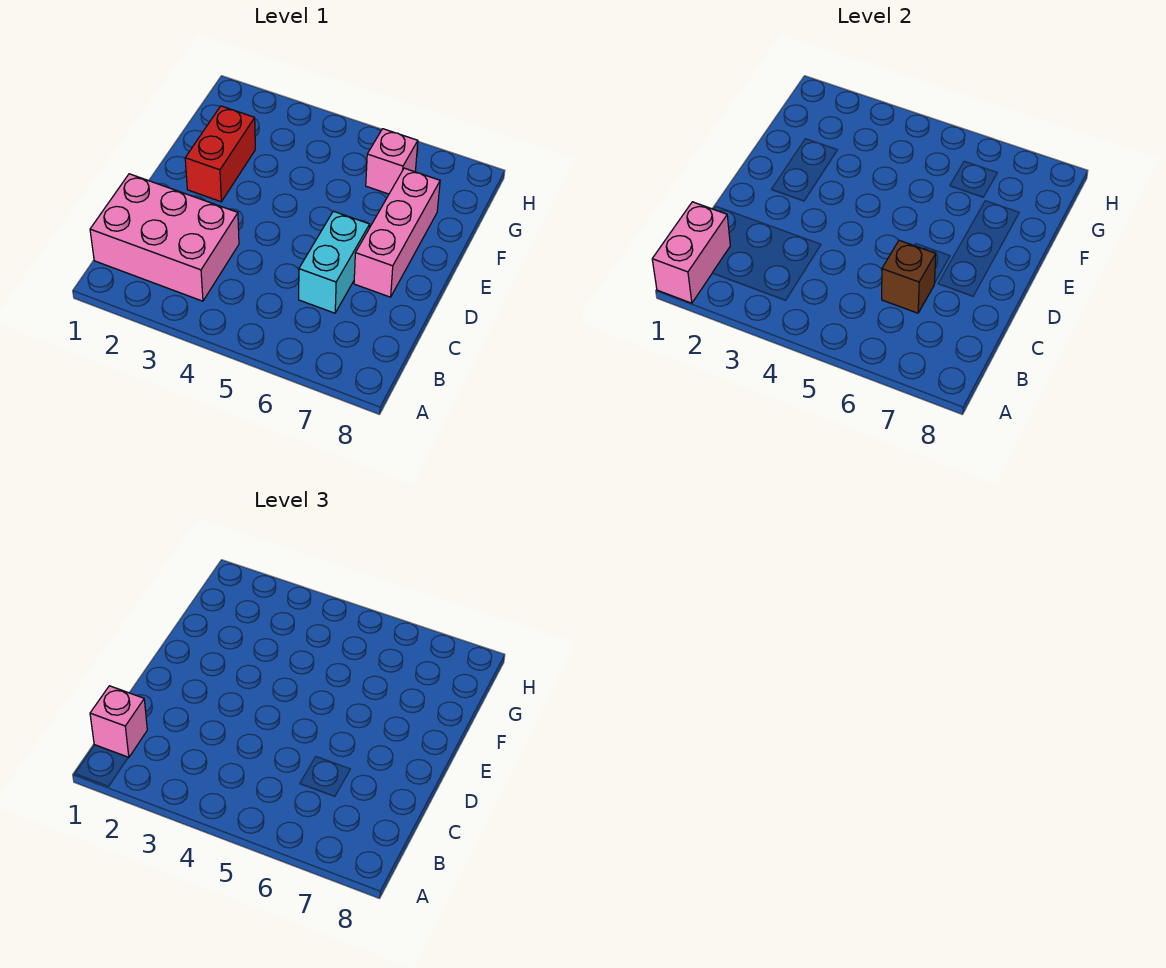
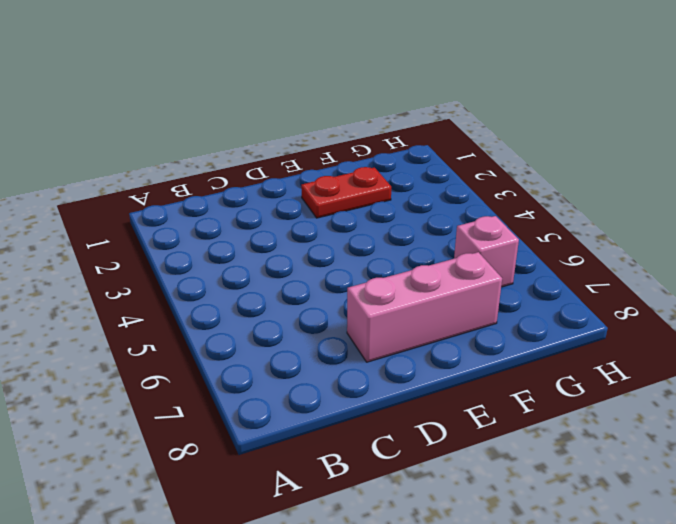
red 1x2 plate [301,167,391,218] -> red 1x2 brick [185,106,255,202]
none -> pink 2x3 brick [90,174,239,301]
none -> cyan 1x2 brick [299,211,370,313]

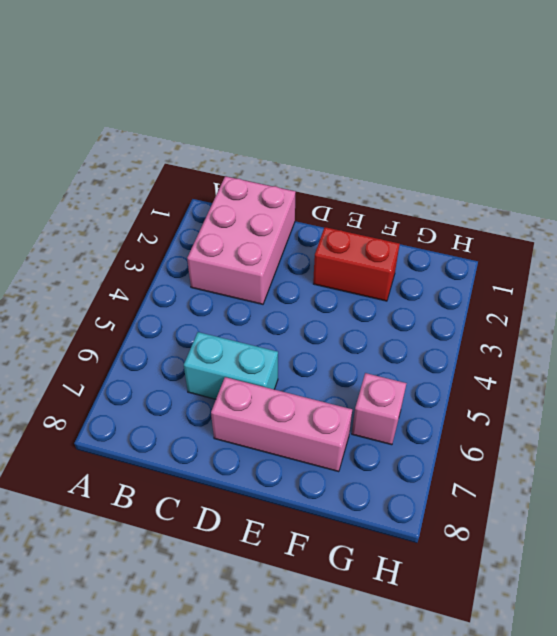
none -> pink 1x2 brick [652,202,730,303]
none -> brown 1x1 brick [882,240,936,313]

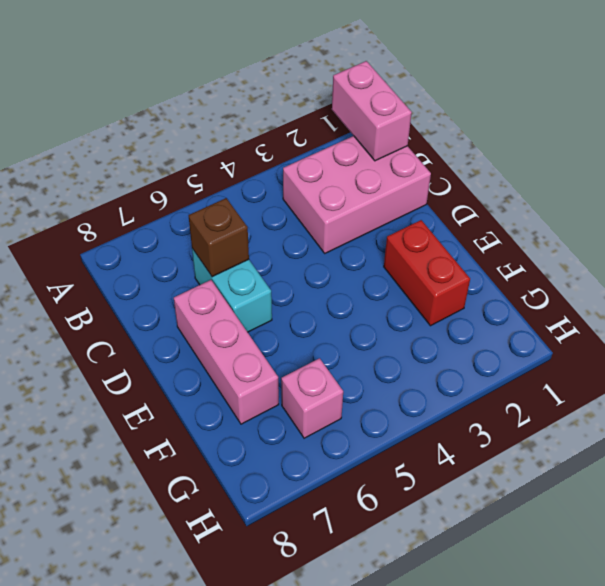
none -> pink 1x1 brick [90,686,147,758]

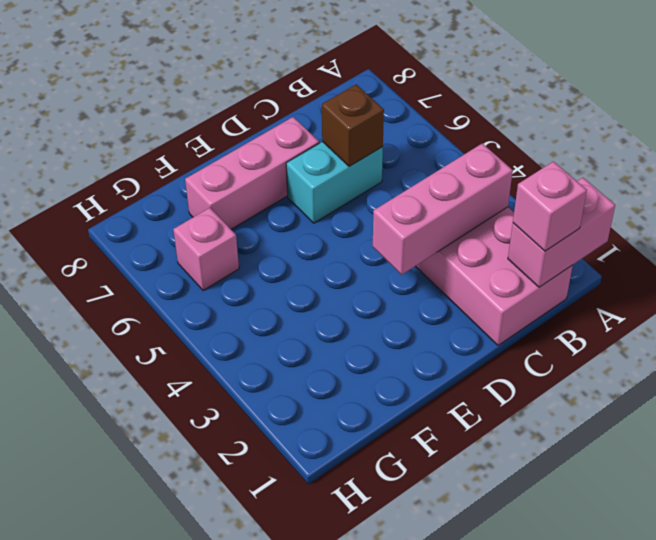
pink 1x3 brick [373,143,513,275] -> none
none -> red 1x2 brick [185,106,255,202]

